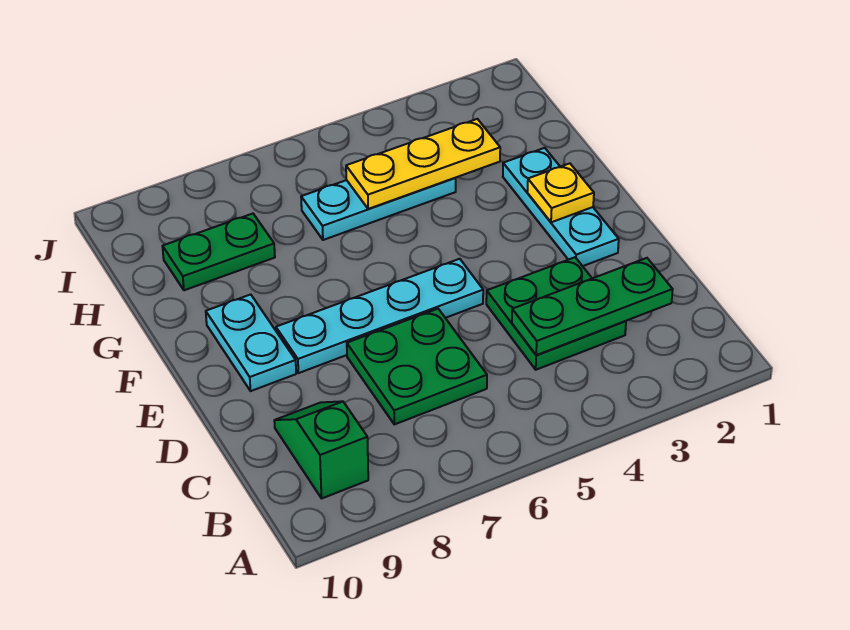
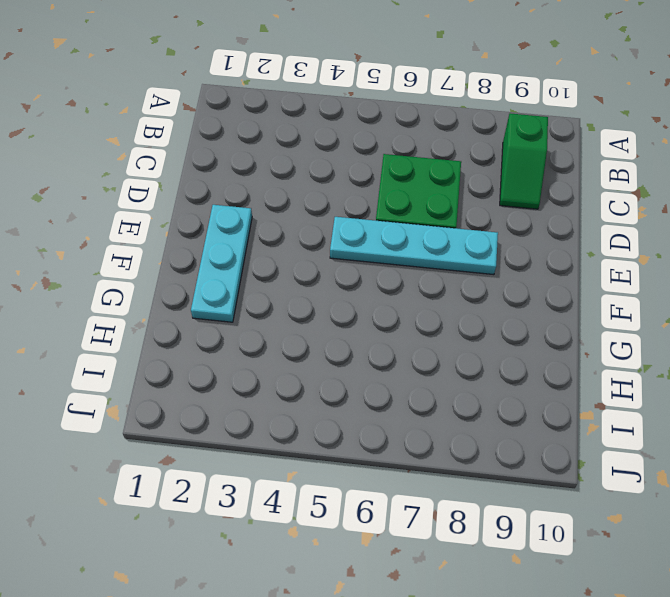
none -> green 2x2 plate [486,257,626,370]
none -> cyan 1x2 plate [206,294,296,391]

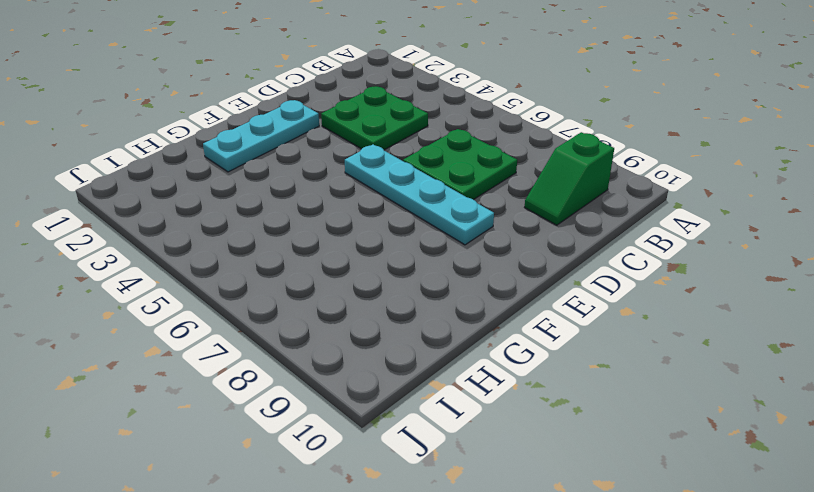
none -> cyan 1x2 plate [206,294,296,391]
none -> cyan 1x3 plate [301,178,456,240]

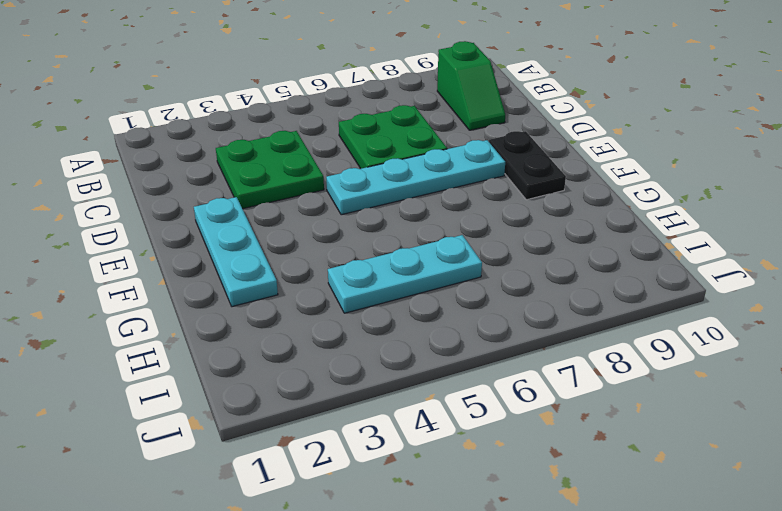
black 1x2 plate [489,131,566,200] -> cyan 1x2 plate [206,294,296,391]
none -> green 1x2 plate [162,214,275,290]
none -> green 1x3 plate [512,258,673,355]

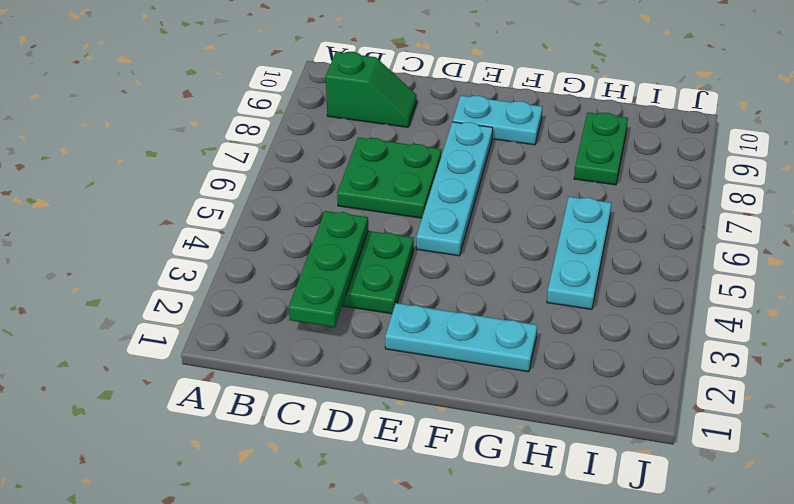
none -> yellow 1x1 plate [527,163,594,222]
none -> yellow 1x3 plate [346,119,500,209]

